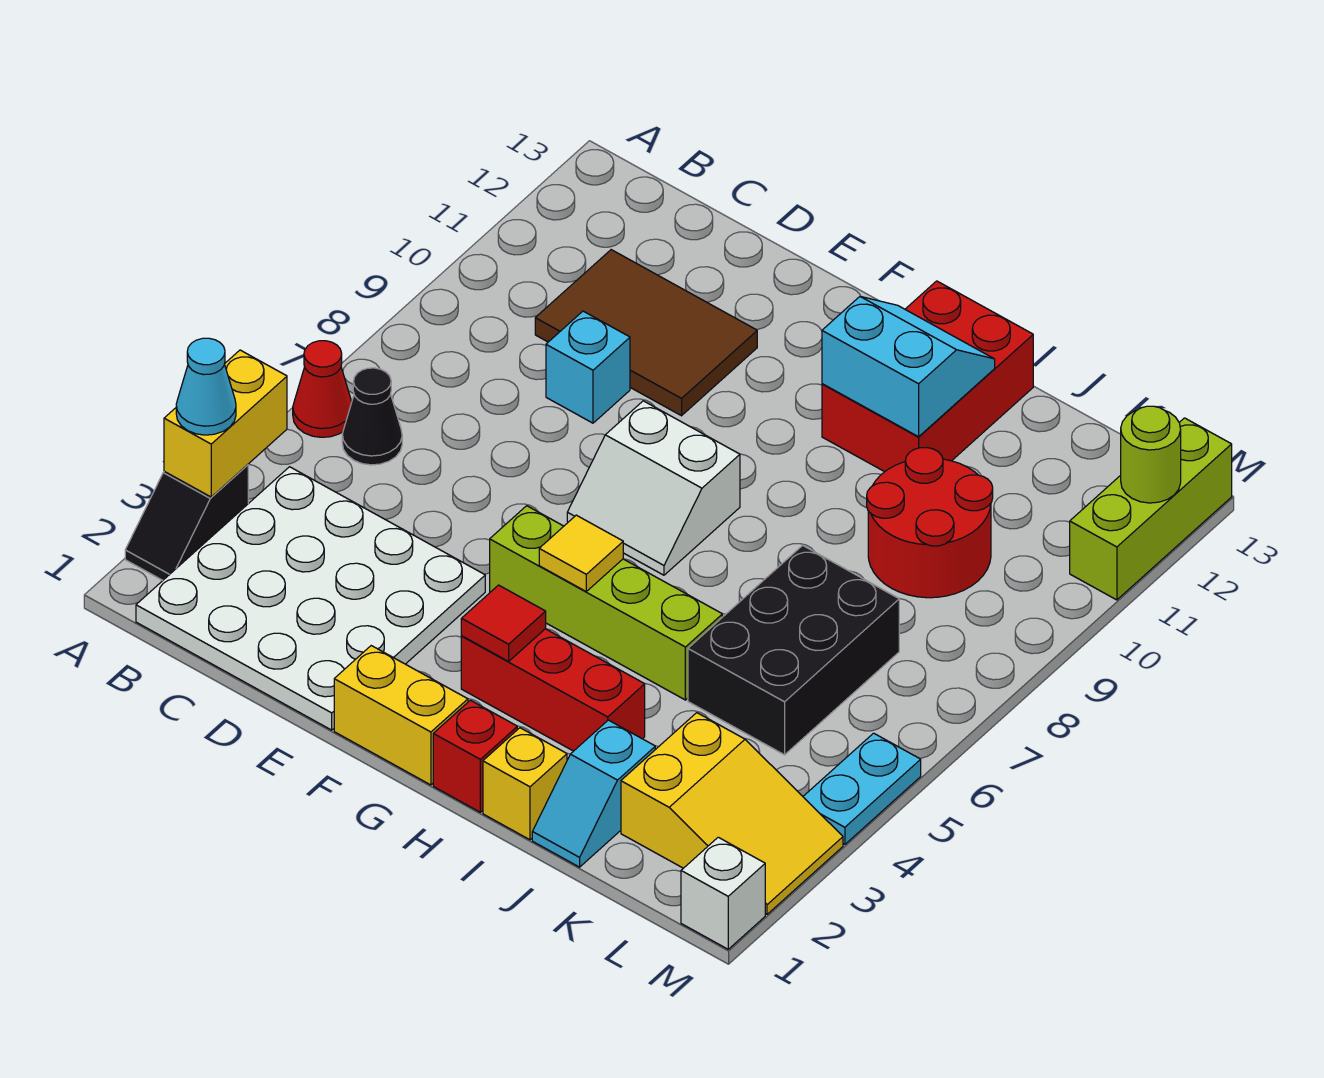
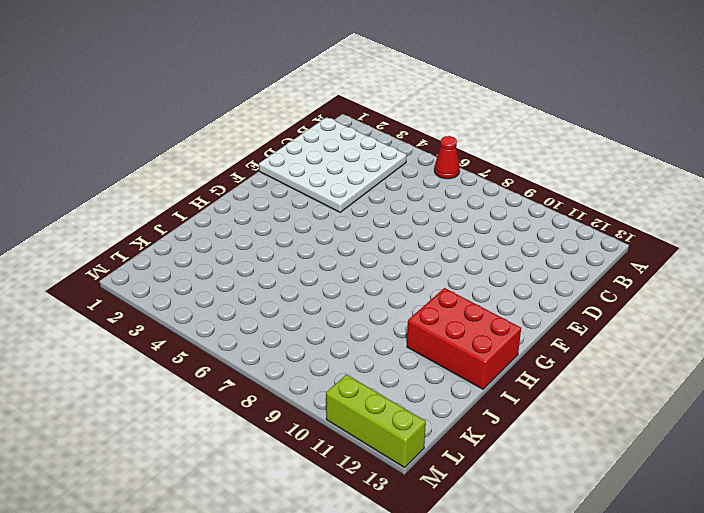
none -> black 1x2 slope [125,465,248,580]
none -> black 1x1 cone [342,368,402,465]
none -> brown 2x3 tile [535,250,757,416]

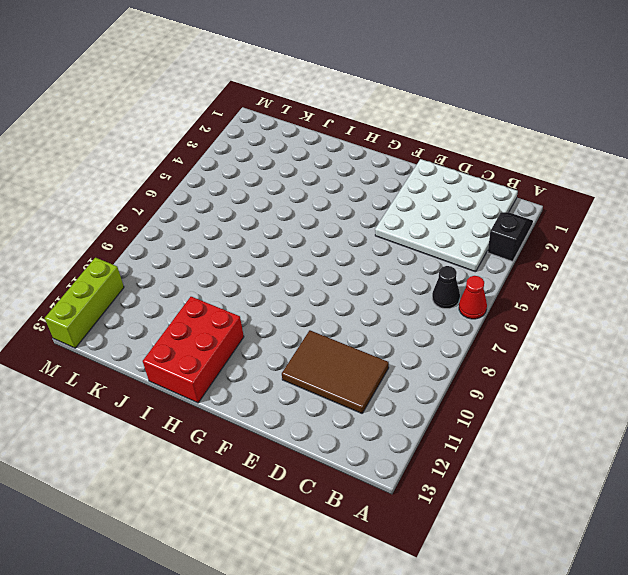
none -> cyan 1x1 brick [546,311,630,423]
none -> yellow 1x2 brick [334,646,468,785]
none -> lime 1x4 brick [490,506,722,700]

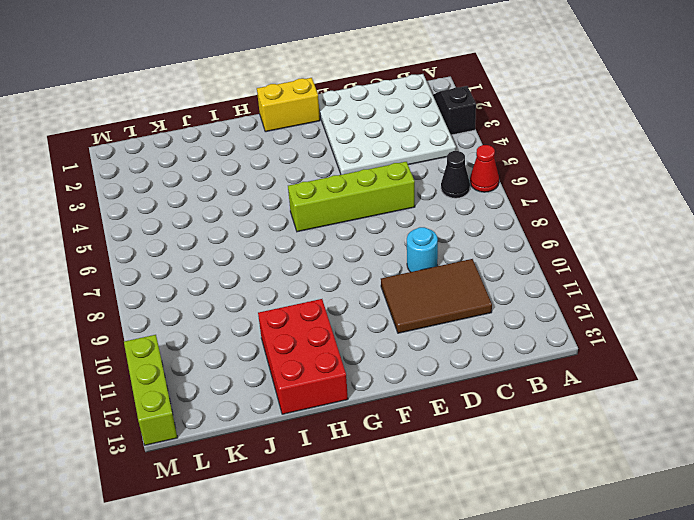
lime 1x4 brick [288,162,415,232] -> lime 1x4 brick moved to [490,506,722,700]
cyan 1x1 round brick [407,227,438,272] -> cyan 1x1 brick [546,311,630,423]
none -> white 2x2 slope [567,401,740,575]
none -> red 1x3 brick [461,629,645,751]
none -> red 1x1 brick [433,700,517,812]

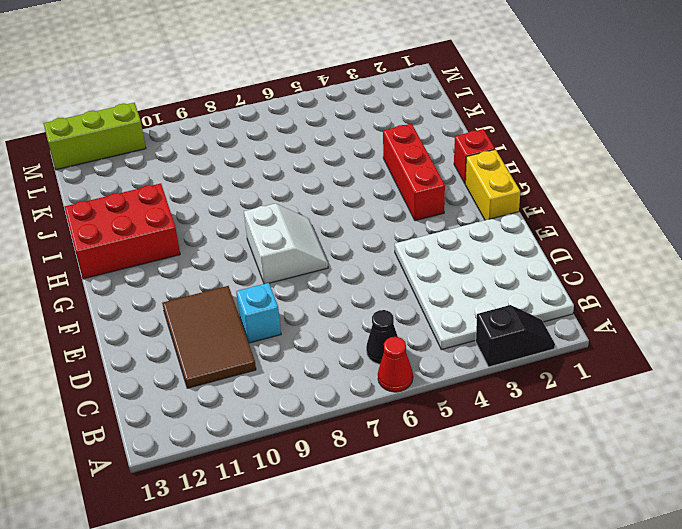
none -> lime 1x4 brick [490,506,722,700]
none -> yellow 1x1 brick [483,728,567,840]
none -> cyan 1x2 slope [532,720,655,867]

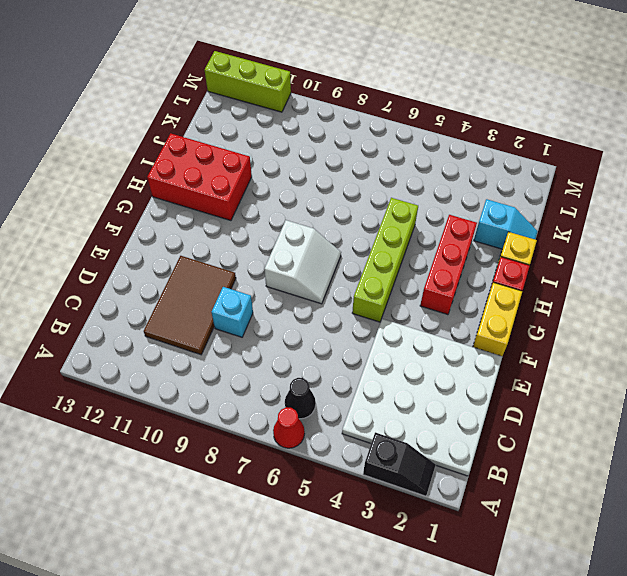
none -> black 2x3 brick [688,545,899,755]
none -> red 2x2 round brick [867,448,993,598]
none -> yellow 2x3 slope [621,713,843,914]

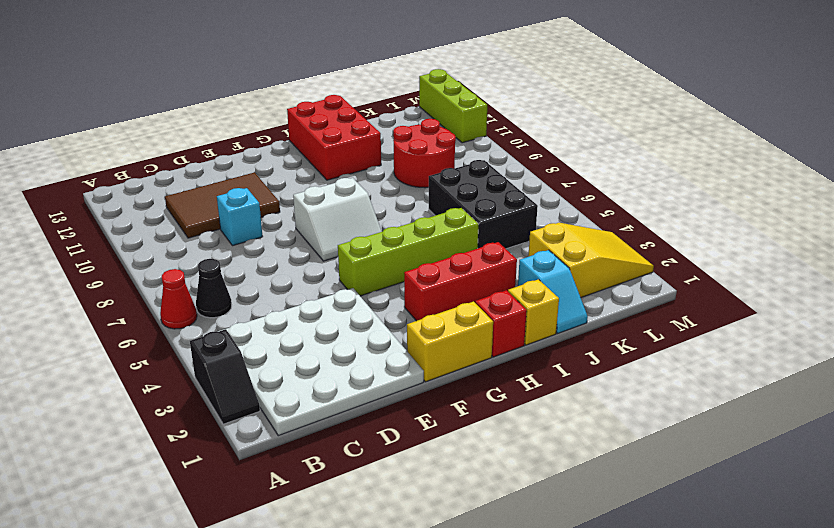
none -> white 1x1 brick [681,837,765,949]
none -> cyan 1x2 plate [803,733,921,845]
none -> yellow 1x2 brick [164,350,287,497]

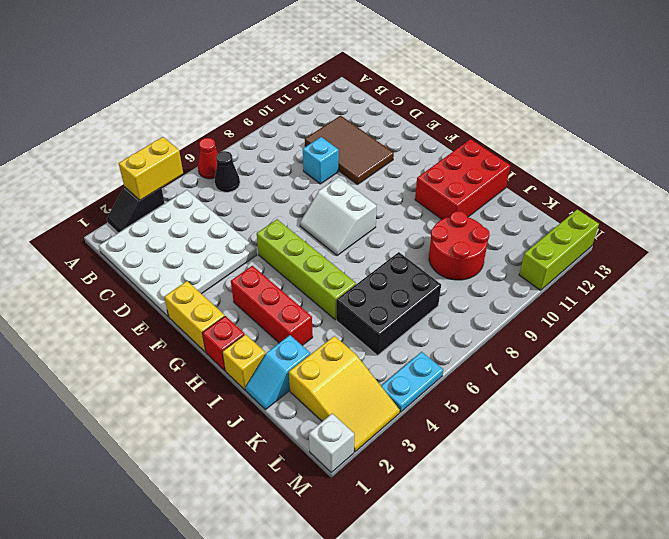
none -> red 1x1 tile [461,585,546,661]
none -> yellow 1x1 tile [539,515,623,591]
none -> cyan 2x2 slope [822,296,995,437]

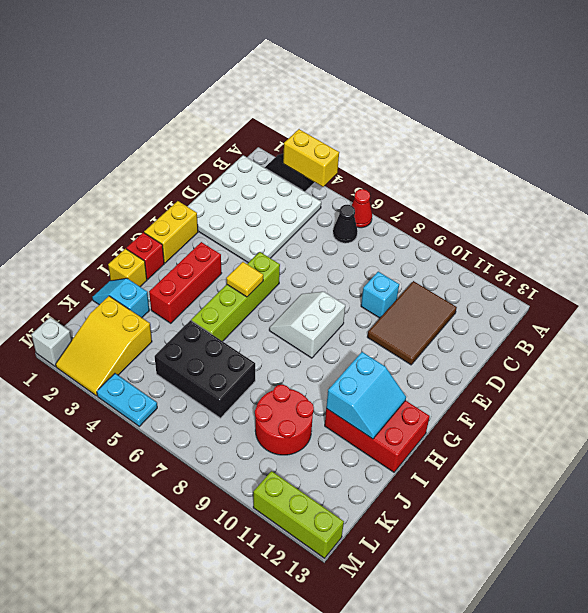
none -> red 1x1 tile [461,585,546,661]
none -> lime 1x1 round brick [1121,406,1181,503]
none -> cyan 1x1 cone [176,338,236,435]

